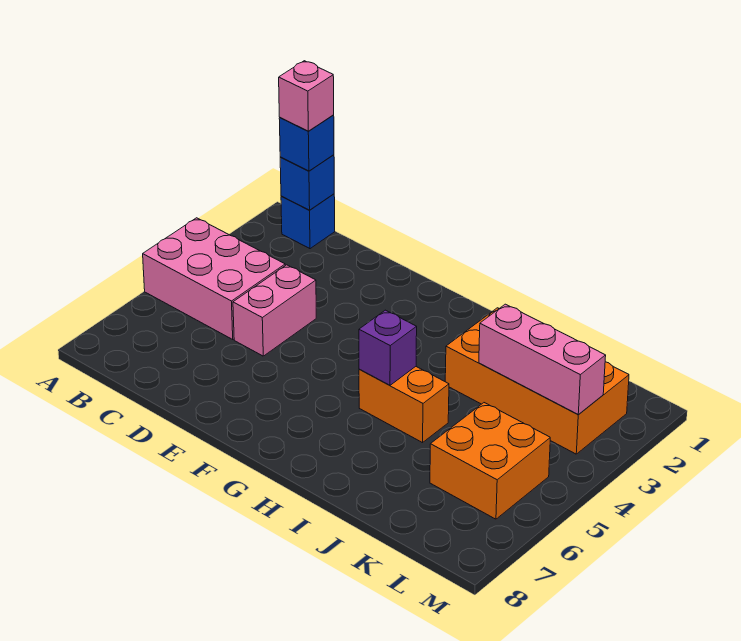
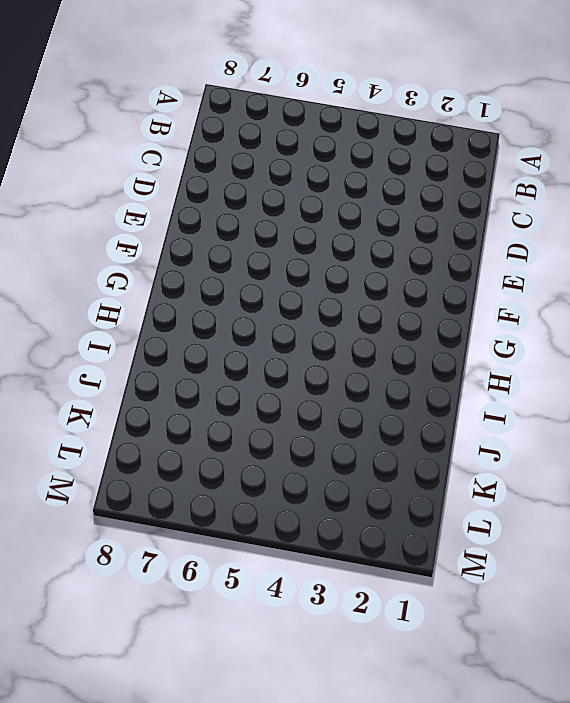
none -> pink 2x3 brick [143,218,285,339]
none -> blue 1x1 brick [281,194,335,249]

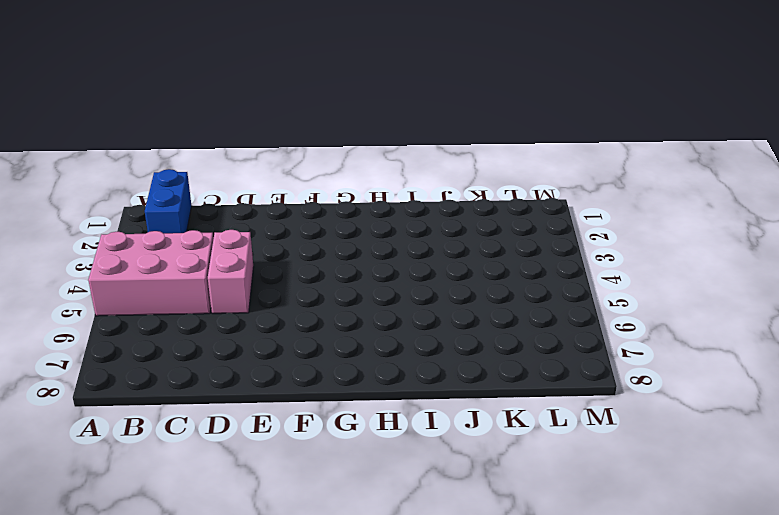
blue 1x2 brick [145,169,192,233] -> blue 1x1 brick [281,194,335,249]
none -> orange 1x2 brick [359,367,449,443]
none -> orange 2x4 brick [445,308,629,454]

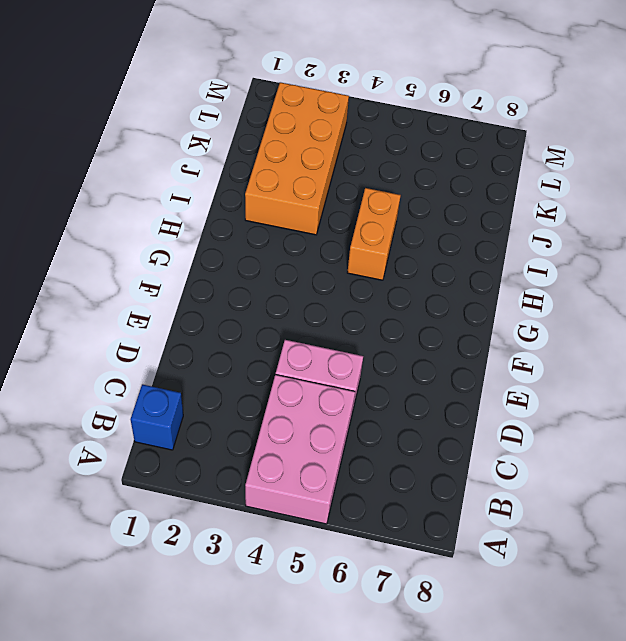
none -> orange 2x2 brick [430,403,550,519]
none -> blue 1x1 brick [280,155,334,210]

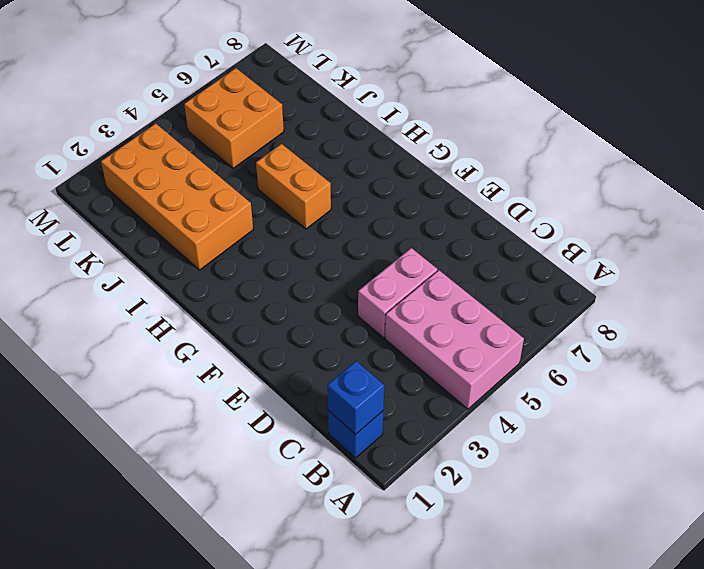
none -> purple 1x1 brick [359,310,417,385]
none -> pink 1x3 brick [479,304,606,415]

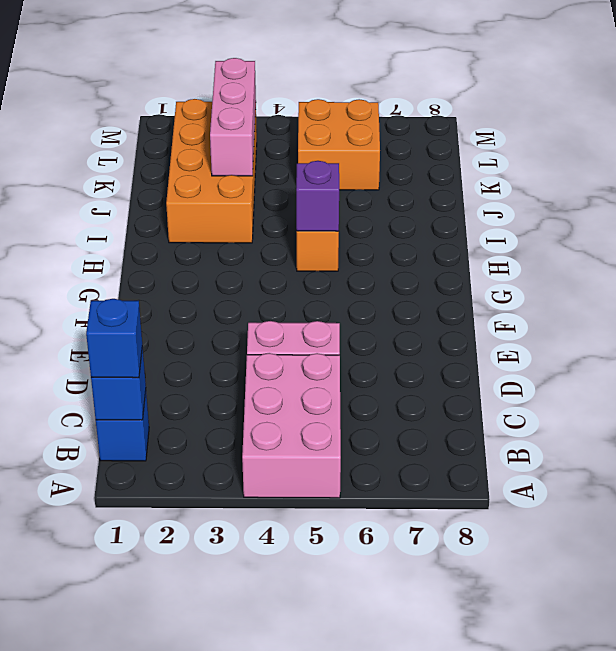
none -> pink 1x1 brick [279,61,334,131]

